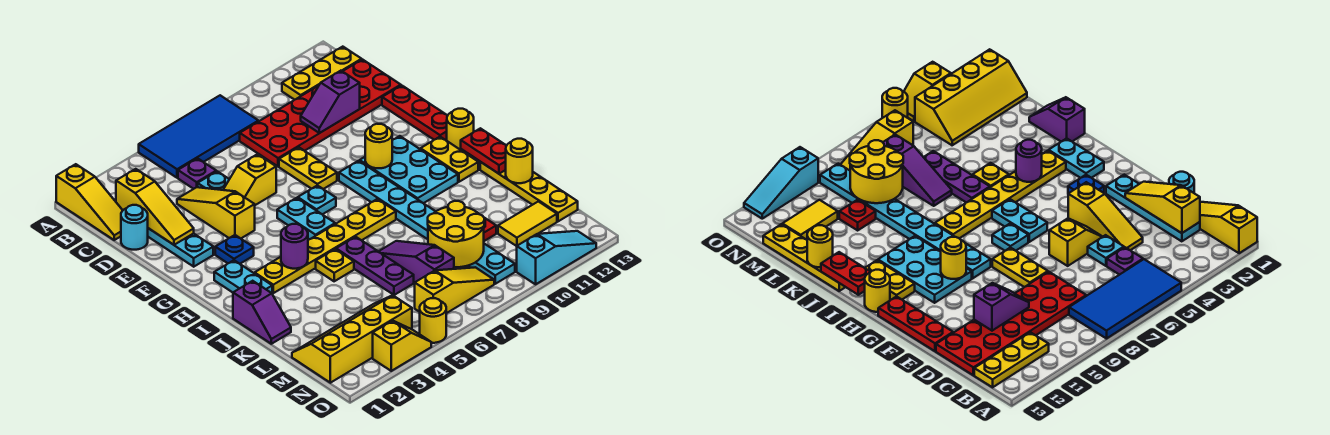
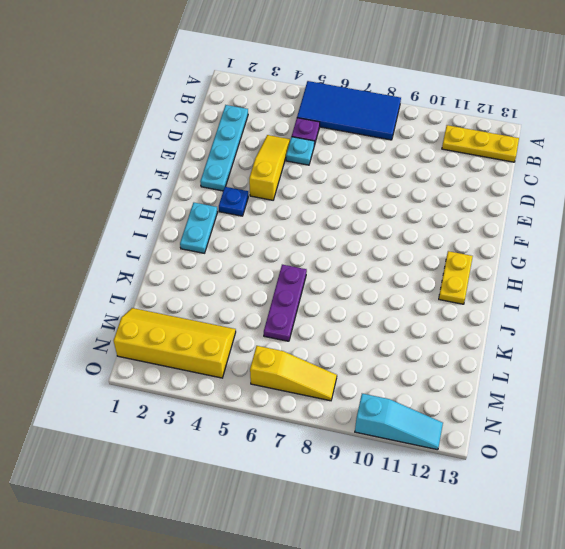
none -> yellow 1x3 slope [56,164,123,240]
none -> red 2x6 plate [240,59,401,167]
none -> cyan 1x1 round brick [121,205,148,250]
none -> yellow 1x2 slope [223,154,276,205]

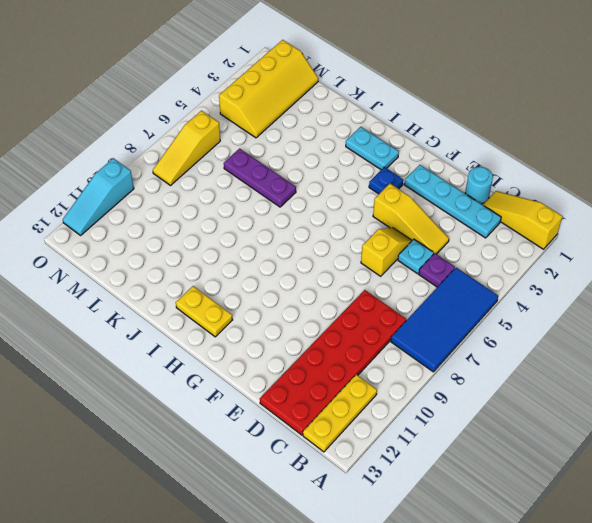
none -> yellow 1x2 plate [279,147,337,189]
none -> red 1x3 plate [382,85,448,140]
none -> cyan 1x2 plate [277,198,335,239]
none -> cyan 1x1 plate [298,185,336,214]

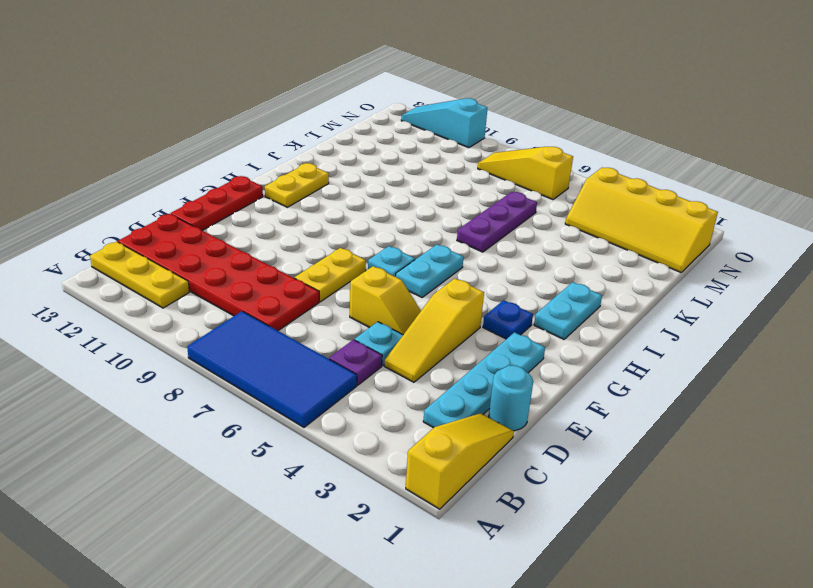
none -> cyan 1x8 plate [339,161,515,284]
none -> cyan 2x3 plate [360,136,458,203]
none -> yellow 1x1 round brick [446,109,474,153]
none -> yellow 1x6 plate [255,199,396,293]

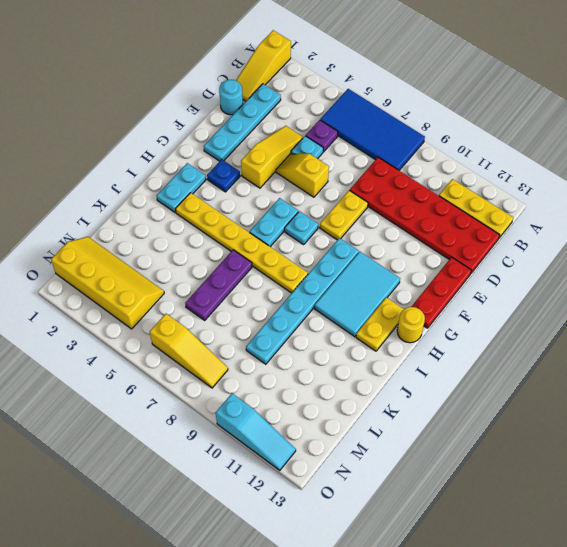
cyan 1x6 plate [246,238,359,364] -> cyan 1x8 plate [339,161,515,284]
cyan 2x3 tile [314,252,400,337] -> cyan 2x3 plate [360,136,458,203]
none -> purple 1x2 slope [233,281,291,344]
none -> yellow 1x1 plate [316,249,354,281]
none -> yellow 1x4 plate [480,162,578,221]
none -> purple 1x3 slope [379,241,454,283]

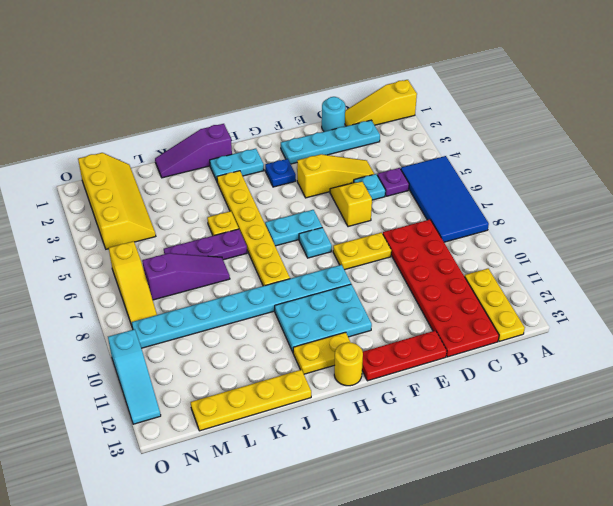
purple 1x3 slope [155,124,232,178] -> purple 1x2 slope [233,281,291,344]
none -> red 1x1 plate [483,218,496,241]
none -> yellow 1x2 tile [498,201,557,246]
none -> yellow 1x2 slope [373,321,431,371]
none -> yellow 1x1 round brick [420,298,446,343]

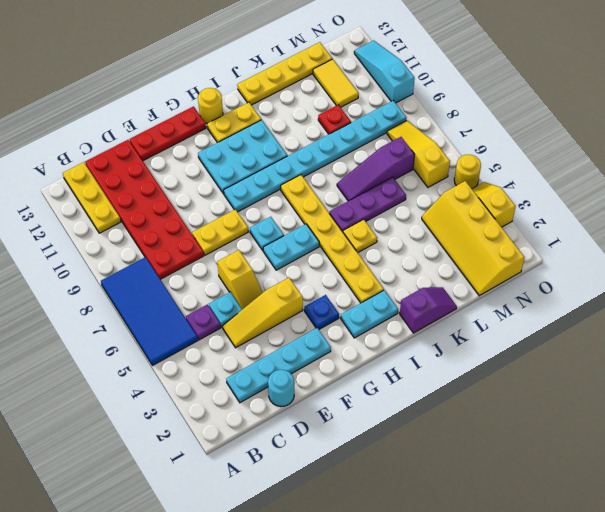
none -> yellow 1x3 slope [56,164,123,240]
none -> yellow 1x3 slope [116,169,194,245]
none -> purple 1x2 slope [301,71,360,133]
none -> yellow 1x1 round brick [365,124,392,168]

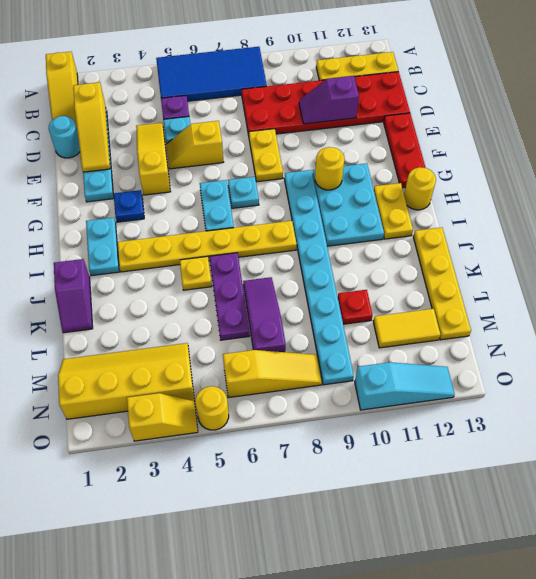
none -> purple 1x1 round brick [281,224,308,269]
none -> red 1x2 plate [461,128,507,174]
none -> yellow 1x1 round brick [506,139,533,183]
none -> yellow 2x2 round brick [428,201,484,267]

